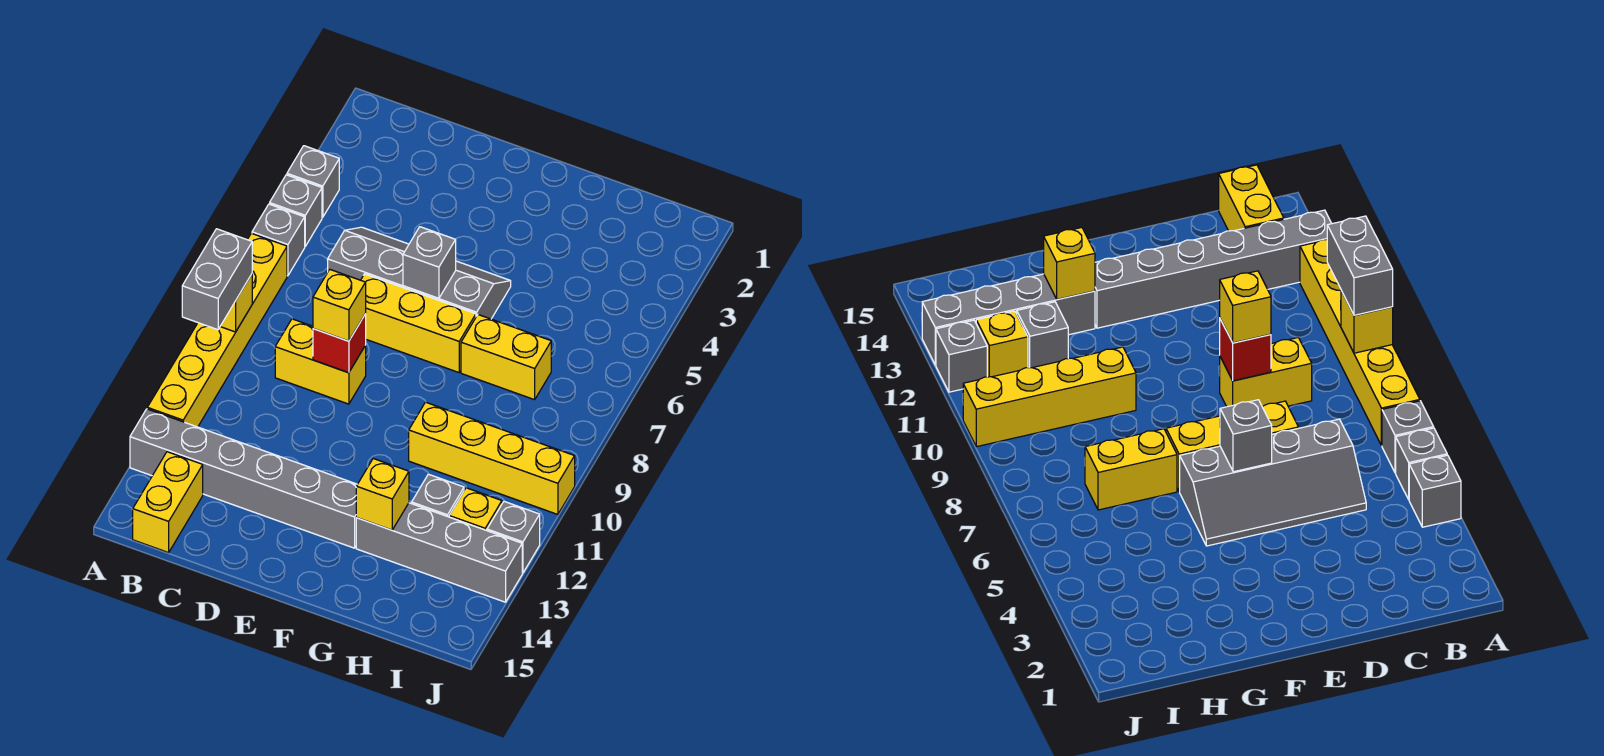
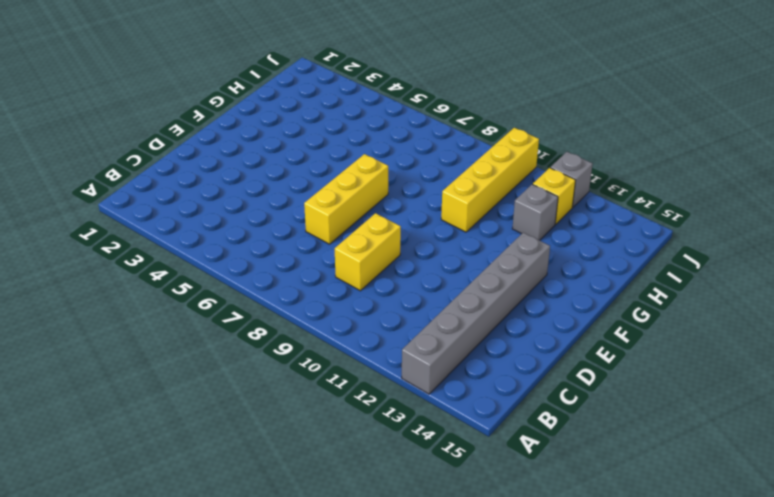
none -> grey 1x1 brick [287,146,339,217]
none -> grey 1x1 brick [270,175,322,246]
none -> grey 1x1 brick [252,204,305,276]

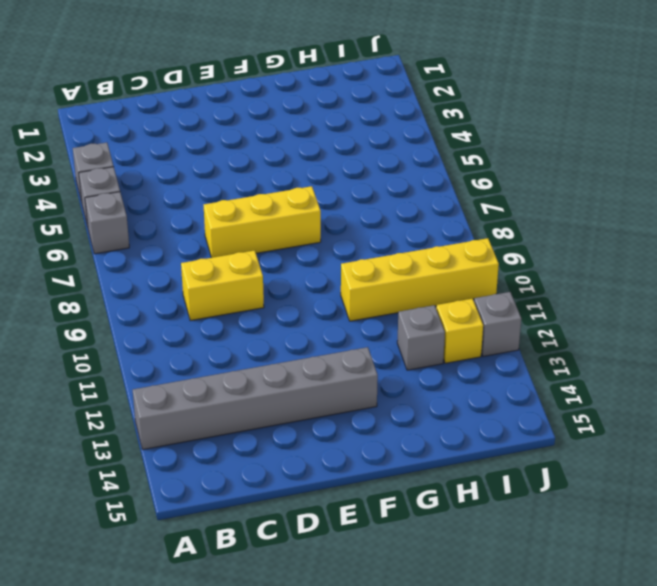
none -> yellow 1x6 brick [147,233,287,427]
none -> yellow 1x2 brick [133,452,203,553]
none -> grey 2x4 slope [328,227,511,319]

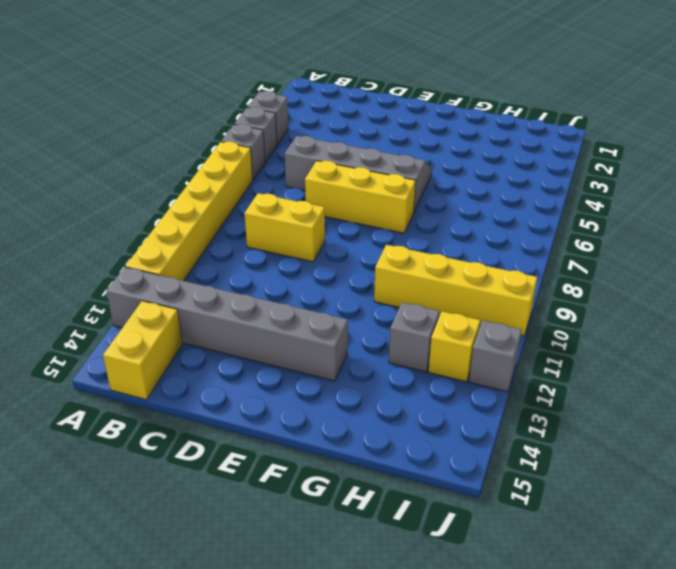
none -> yellow 1x2 brick [461,315,551,400]
none -> grey 1x4 brick [356,503,522,602]
none -> yellow 1x1 brick [220,274,252,332]

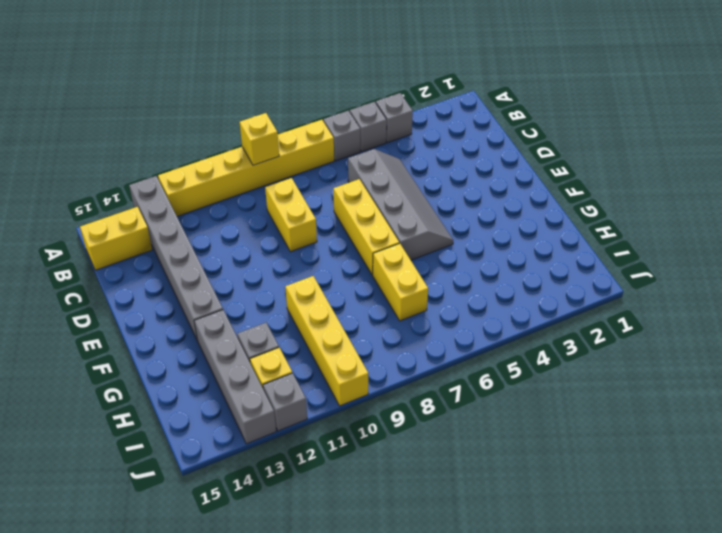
none -> red 1x1 brick [313,314,366,373]
none -> grey 1x1 brick [403,227,456,298]
none -> yellow 1x1 brick [356,459,409,530]

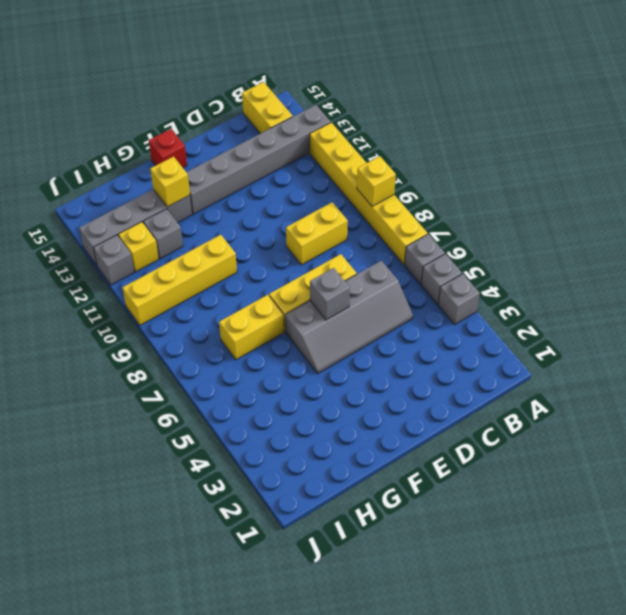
red 1x1 brick [149,129,187,168] -> red 1x1 brick moved to [313,314,366,373]
none -> grey 1x2 brick [182,229,252,330]
none -> yellow 1x1 brick [313,270,366,341]

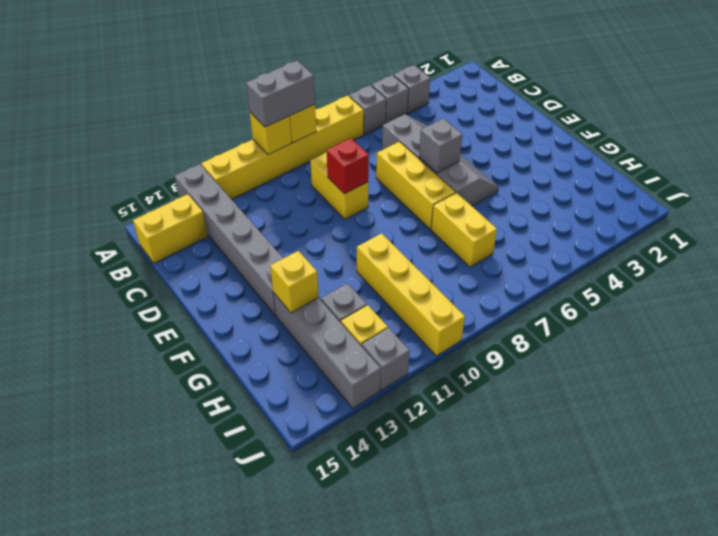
yellow 1x1 brick [250,112,292,154] -> yellow 1x1 brick moved to [313,270,366,341]

